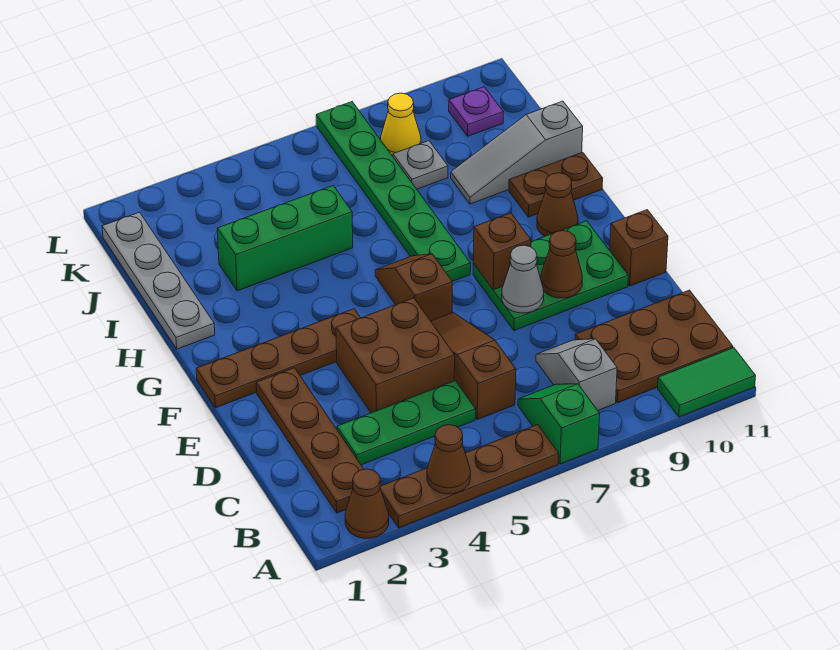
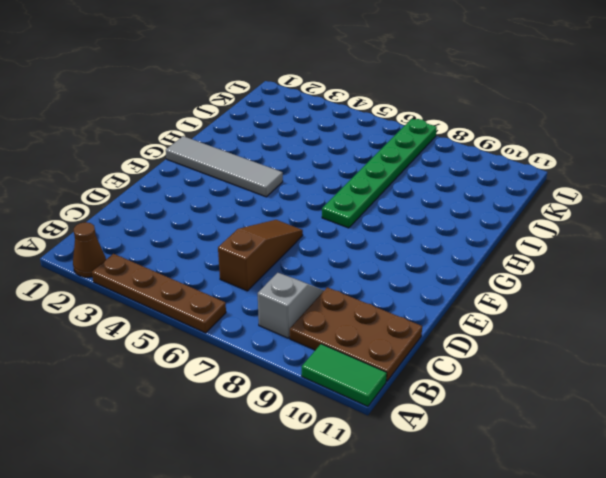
grey 1x4 tile [166,136,283,197] -> none
none -> green 1x2 slope [518,384,600,464]
none -> brown 1x4 plate [256,368,364,513]
none -> green 1x3 plate [337,381,476,465]

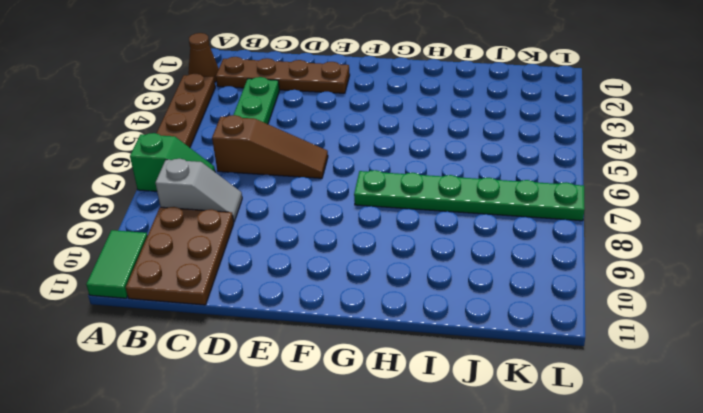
none -> brown 2x2 brick [336,298,455,413]
none -> green 2x3 plate [473,221,628,330]
none -> brown 1x1 brick [610,210,668,286]

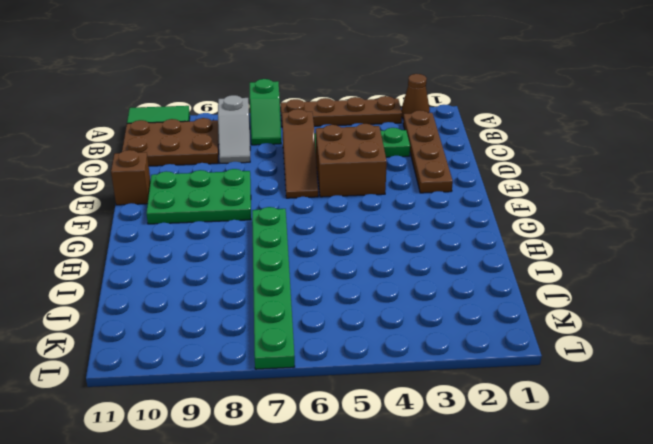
none -> brown 1x4 plate [196,309,361,408]
none -> brown 1x2 slope [375,254,452,321]
none -> brown 1x1 cone [537,173,578,236]

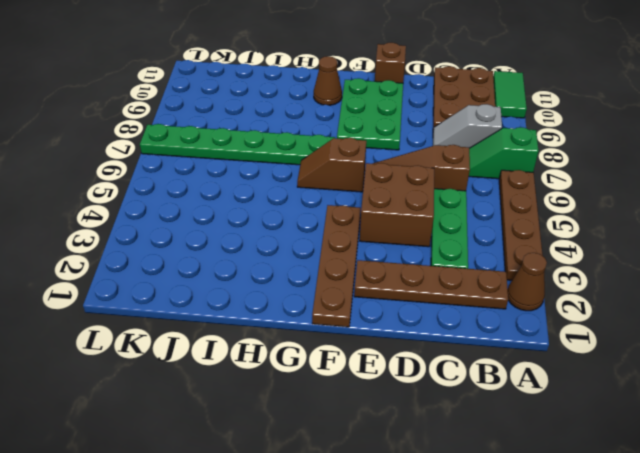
none -> grey 1x4 plate [102,212,215,349]
none -> brown 1x2 plate [509,152,603,217]
none -> green 1x3 brick [217,186,353,291]

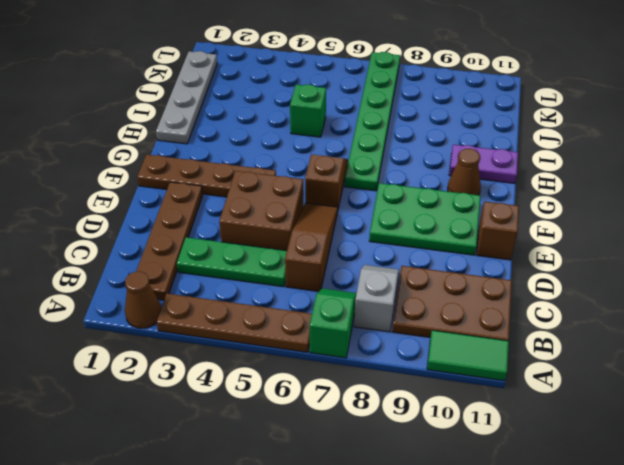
purple 1x2 plate [449,145,518,184] -> brown 1x2 plate [509,152,603,217]
green 1x1 brick [290,84,326,137] -> green 1x3 brick [217,186,353,291]
none -> grey 1x3 slope [451,101,583,204]
none -> grey 1x1 plate [393,141,448,189]
none -> yellow 1x1 cone [381,93,421,156]

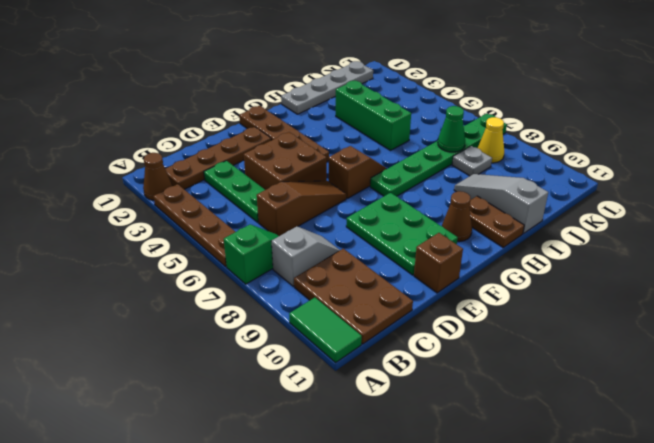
green 1x1 cone [438,106,465,152] -> none
none -> purple 1x1 plate [449,87,503,136]
none -> brown 1x1 cone [427,425,470,494]
none -> grey 1x1 cone [502,245,544,313]

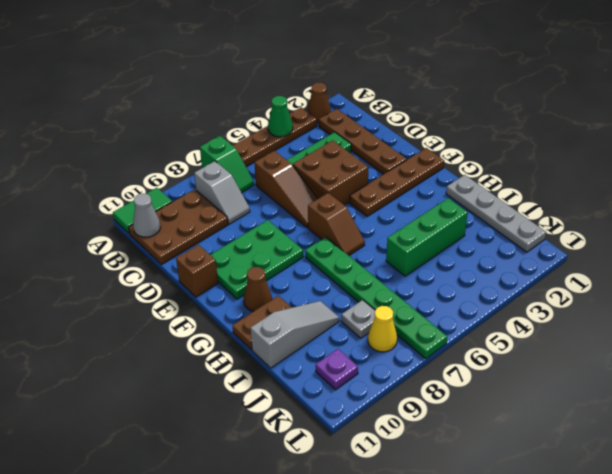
green 1x1 cone [268,96,293,137] -> brown 1x1 cone [427,425,470,494]
grey 1x1 cone [133,194,160,237] -> grey 1x1 cone moved to [502,245,544,313]
none -> brown 1x1 cone [541,231,582,298]
none -> brown 1x1 brick [473,213,531,290]

